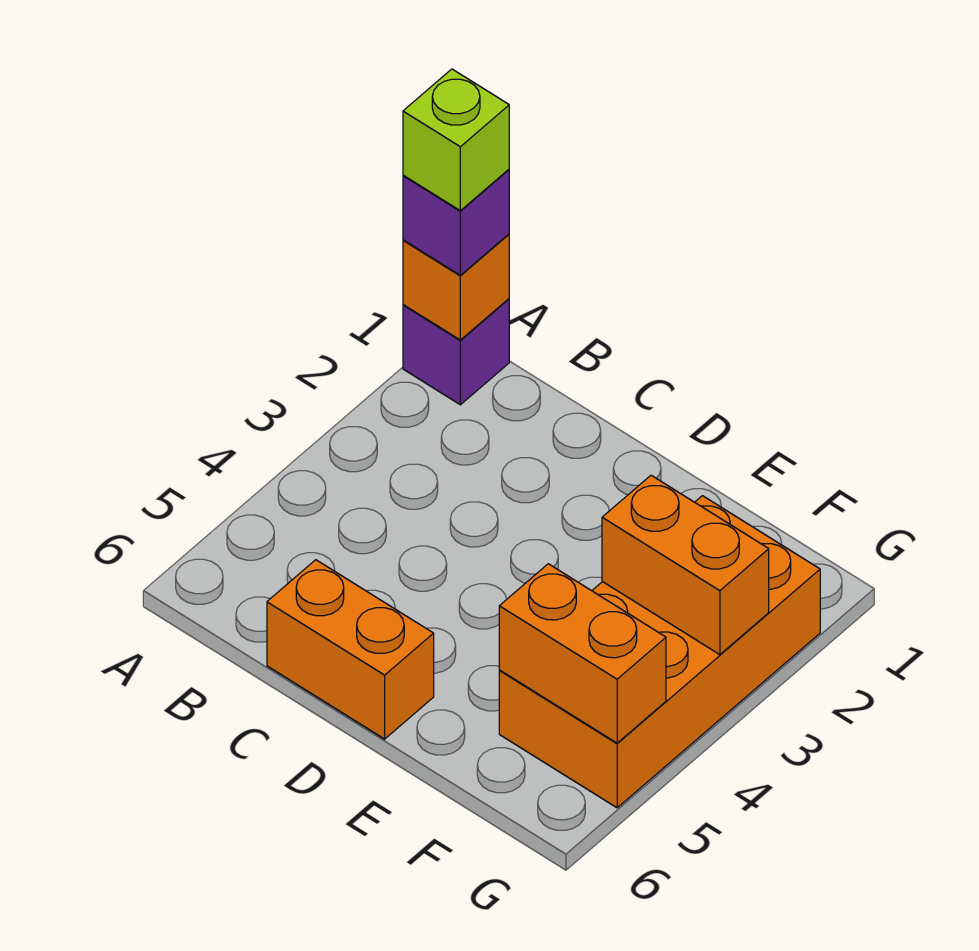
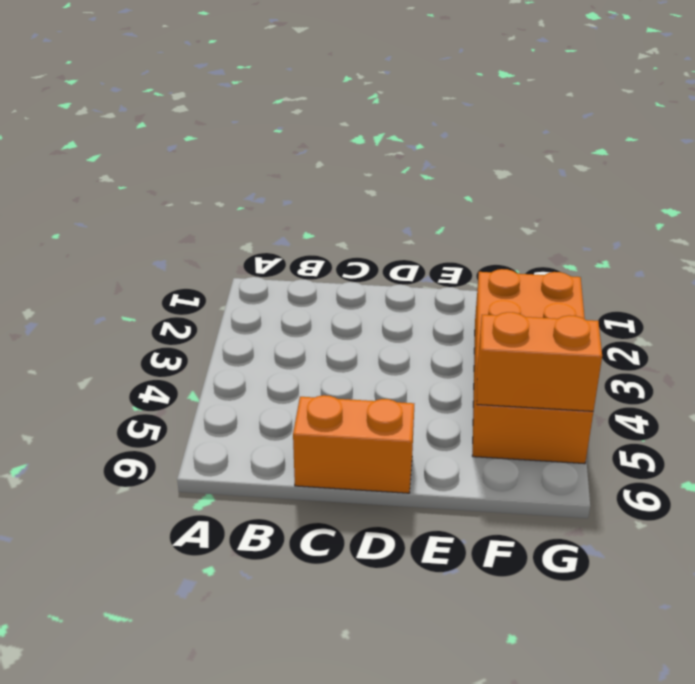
none -> purple 1x1 brick [403,299,509,405]
none -> orange 1x1 brick [403,234,509,340]

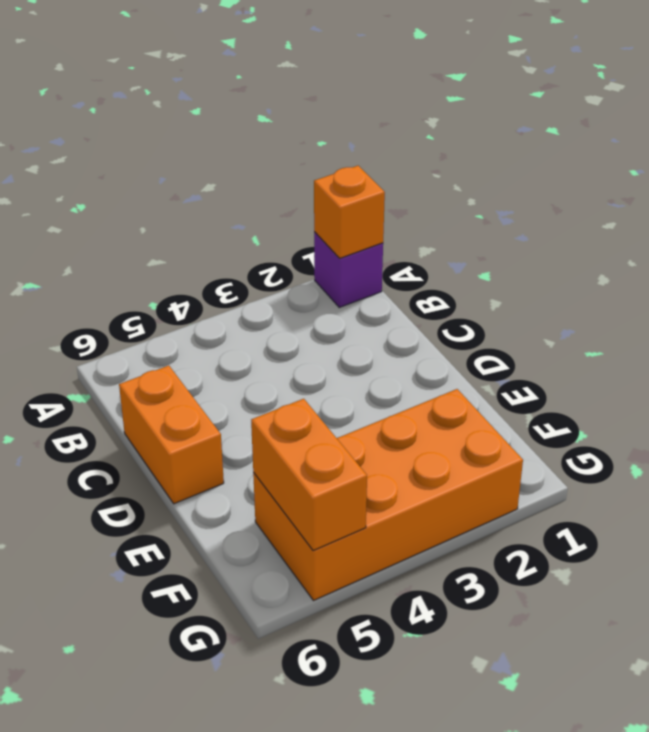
none -> orange 1x2 brick [602,475,769,655]
none -> purple 1x1 brick [403,170,509,275]

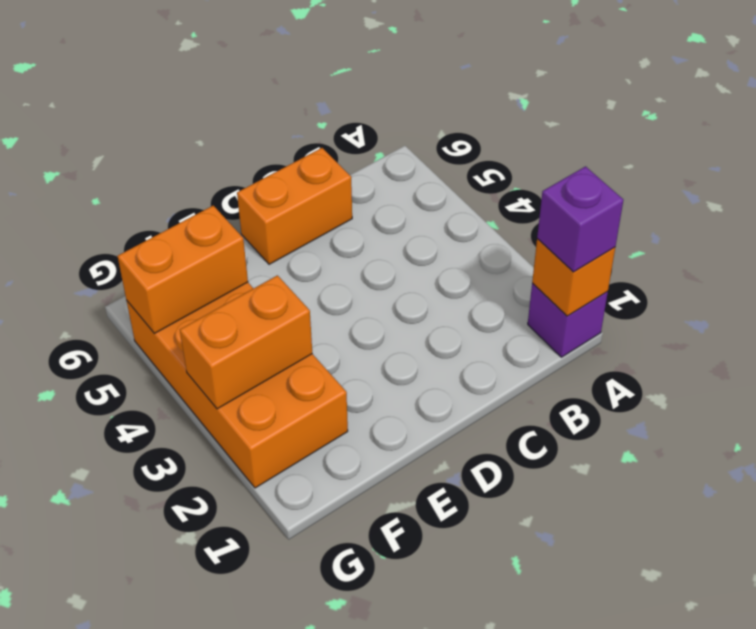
none -> lime 1x1 brick [403,69,509,211]

